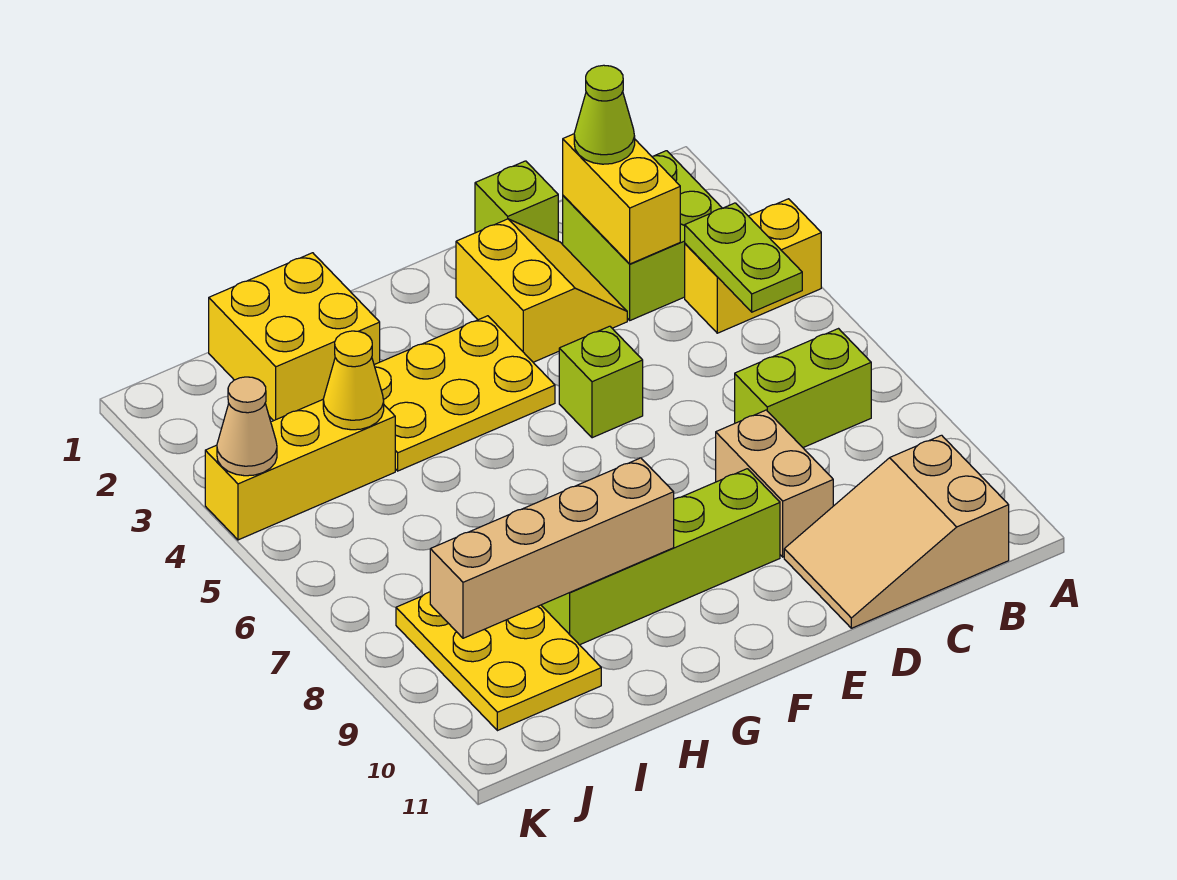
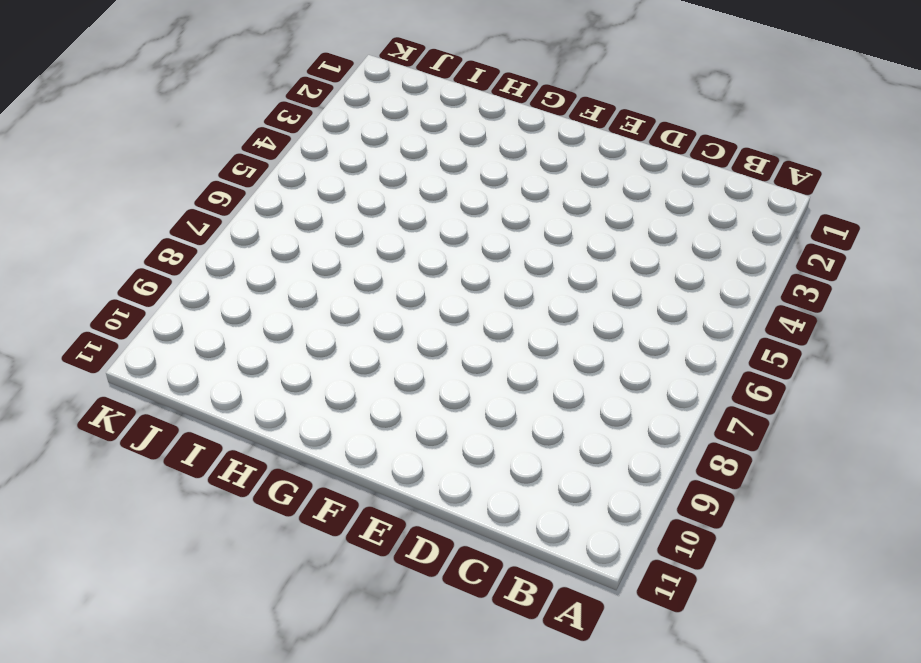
none -> yellow 1x2 brick [685,199,821,333]
none -> lime 2x2 brick [563,151,722,320]
none -> lime 1x2 brick [735,329,871,448]

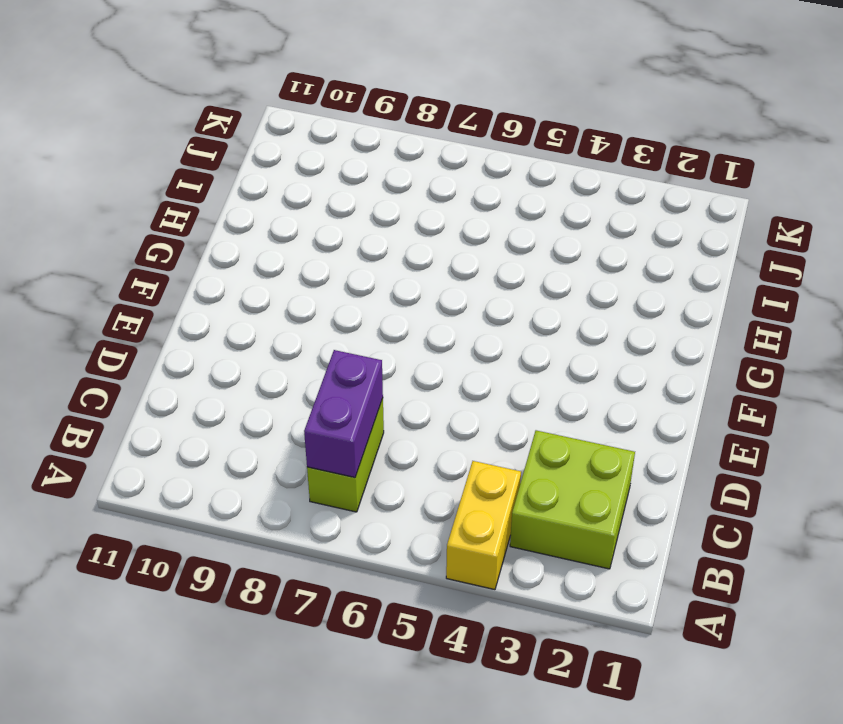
purple 1x2 brick [304,350,383,478] -> none
none -> tan 2x3 slope [784,435,1009,628]
none -> lime 1x1 brick [475,161,558,241]
none -> yellow 2x2 slope [456,219,627,362]

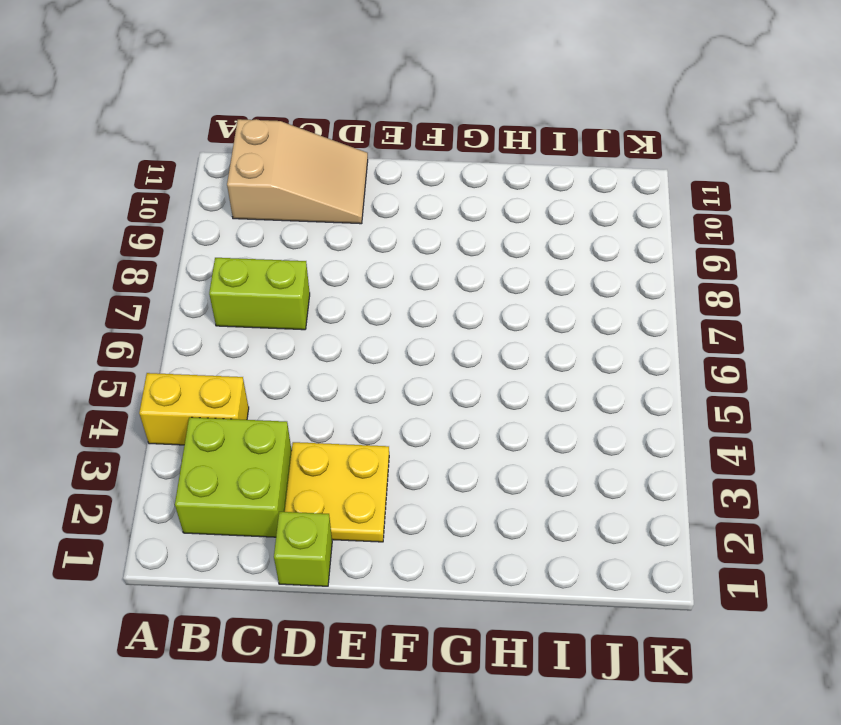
yellow 2x2 plate [285,442,389,542] -> yellow 2x2 slope [456,219,627,362]
none -> tan 1x2 brick [716,410,833,557]
none -> lime 1x1 brick [559,326,643,438]
none -> lime 1x4 brick [541,469,780,645]

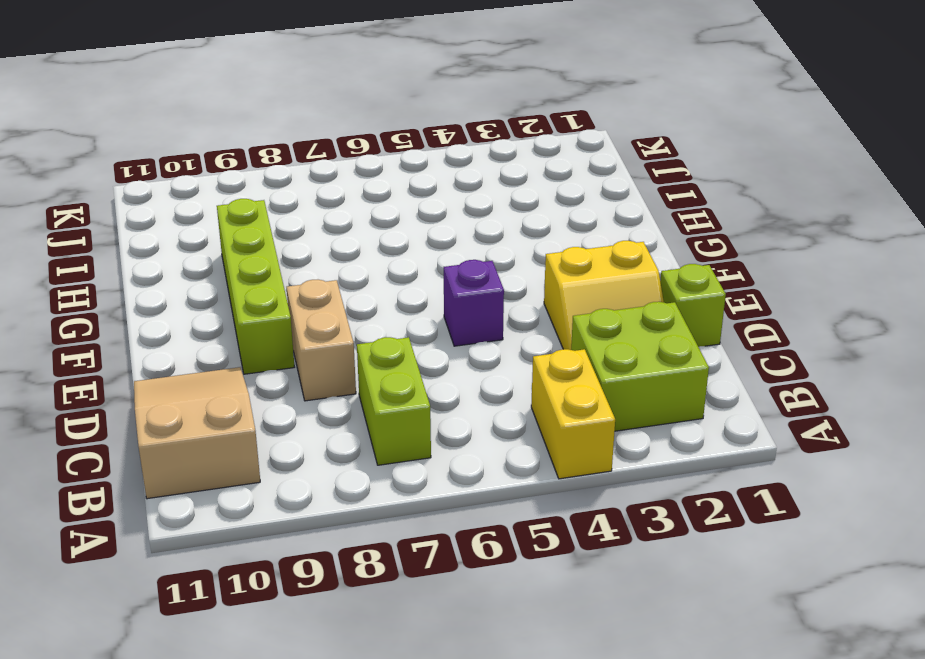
tan 1x2 brick [287,279,356,401] -> tan 1x2 brick turned to [716,410,833,557]
purple 1x1 brick [444,260,504,346] -> lime 1x1 brick [559,326,643,438]
none -> yellow 2x3 plate [374,316,555,471]
none -> yellow 2x2 brick [209,253,380,421]
none -> yellow 1x3 brick [205,400,395,540]

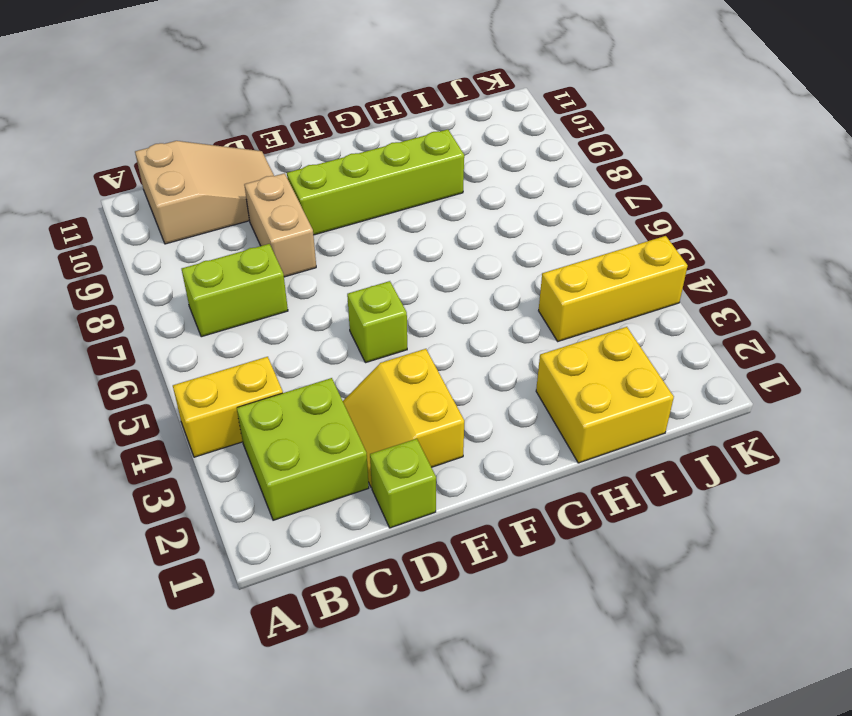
none -> yellow 2x3 plate [374,316,555,471]
none -> yellow 2x3 plate [396,592,601,731]
none -> lime 1x2 plate [685,203,802,312]

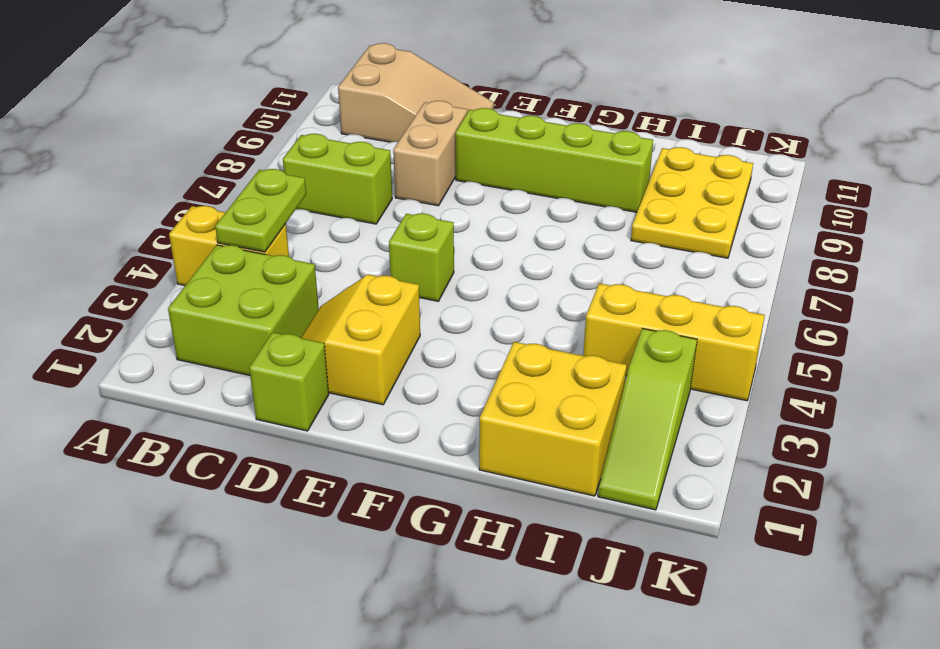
lime 1x3 slope [598,328,697,510] -> none
none -> yellow 2x3 plate [374,316,555,471]
none -> yellow 1x2 brick [563,134,680,264]
none -> tan 1x4 brick [430,458,674,638]

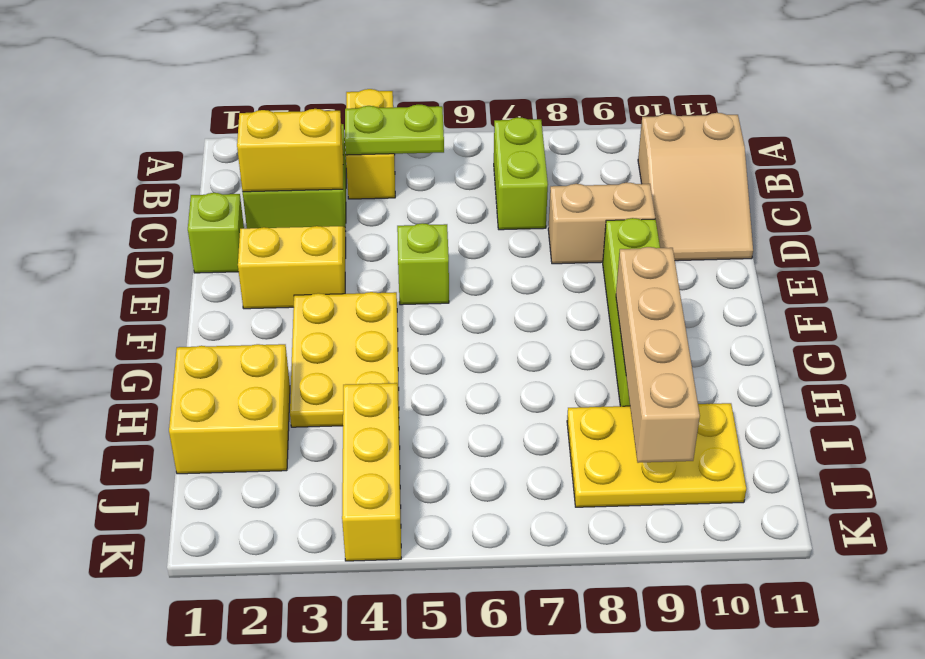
none -> yellow 1x1 cone [323,331,384,430]
none -> tan 1x1 cone [217,377,277,476]
none -> lime 1x1 cone [574,65,635,164]

